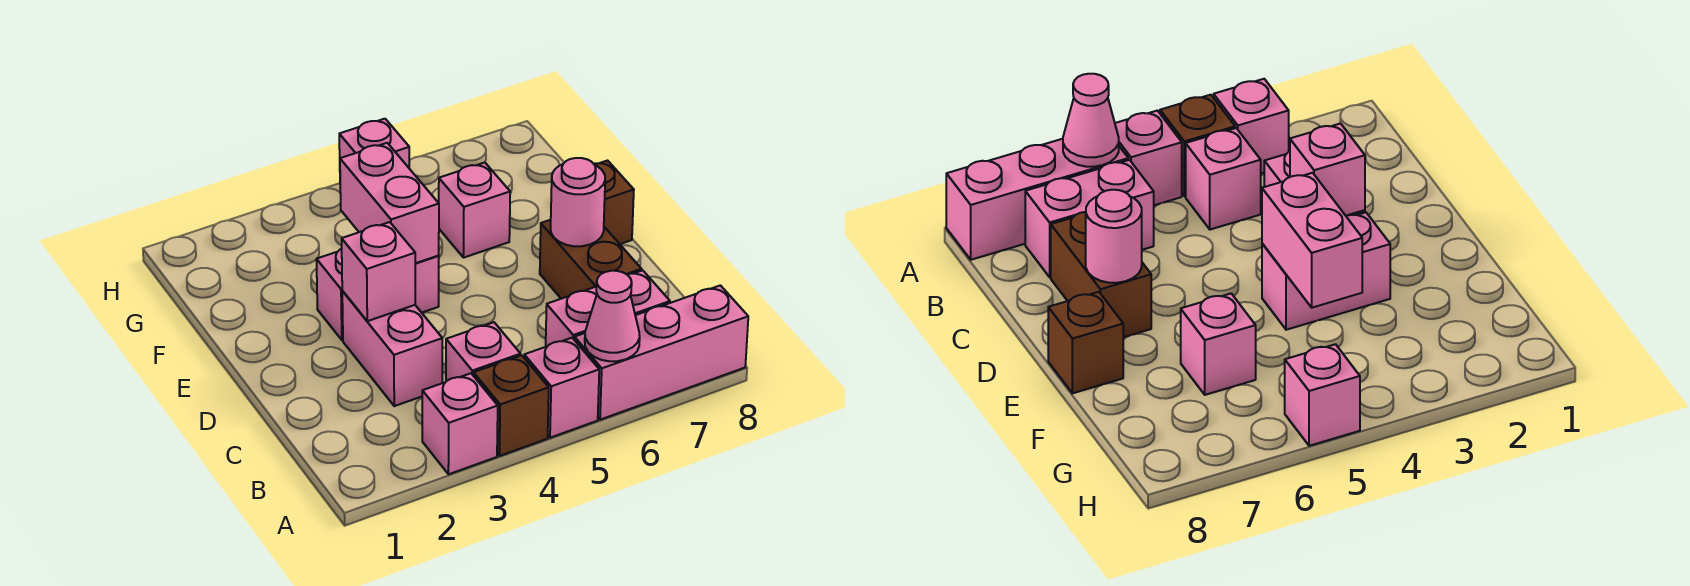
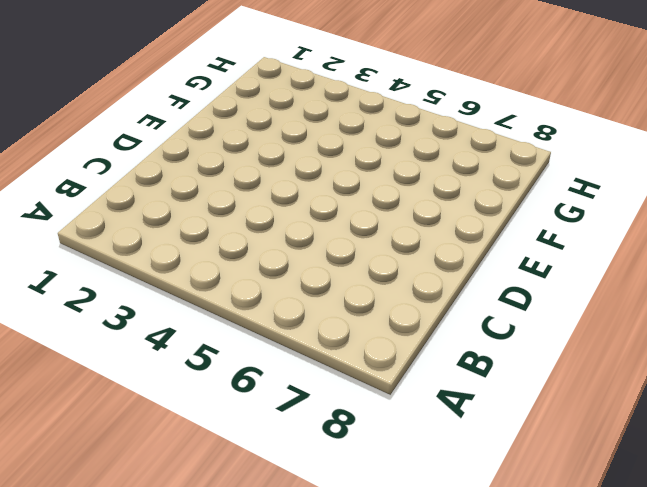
none -> pink 1x1 brick [422,373,498,474]
none -> brown 1x1 brick [474,355,549,456]
none -> pink 1x1 brick [524,338,599,438]

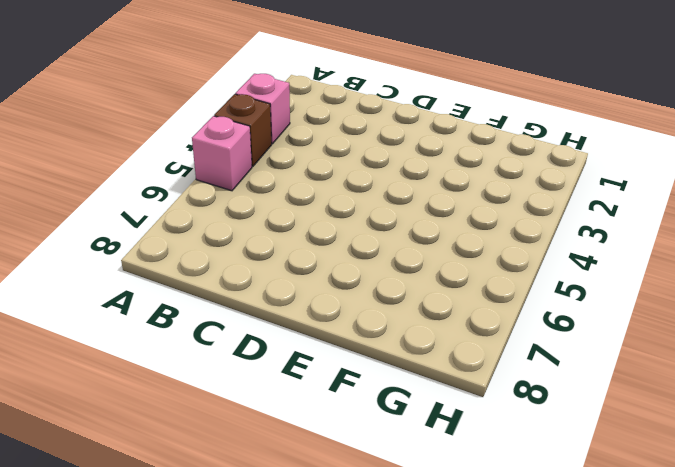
none -> pink 1x3 brick [575,285,748,420]
none -> pink 1x1 brick [446,322,521,381]
none -> pink 1x2 brick [546,270,670,347]

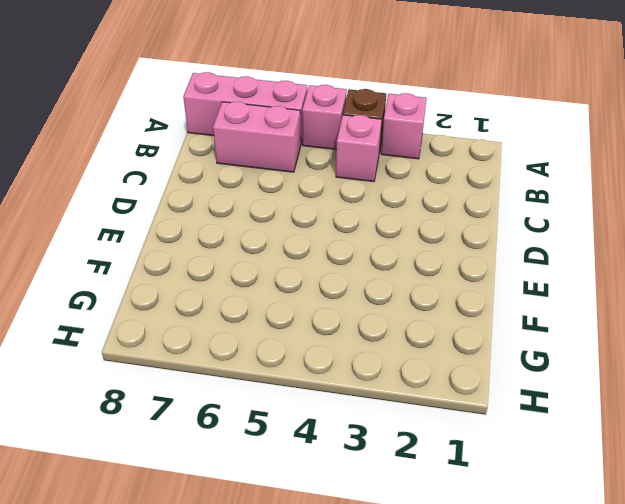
none -> pink 1x2 brick [342,291,442,406]
none -> brown 1x2 brick [540,220,641,299]
none -> pink 1x2 brick [316,249,439,340]

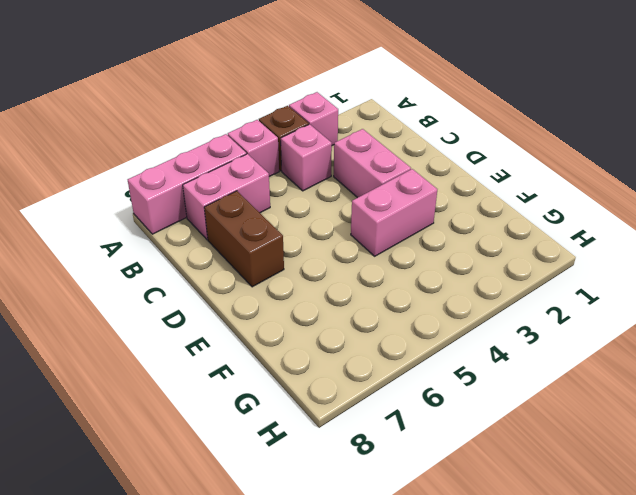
none -> brown 1x1 brick [594,161,634,244]
none -> pink 1x1 brick [439,163,510,258]
none -> pink 1x1 brick [339,119,409,168]

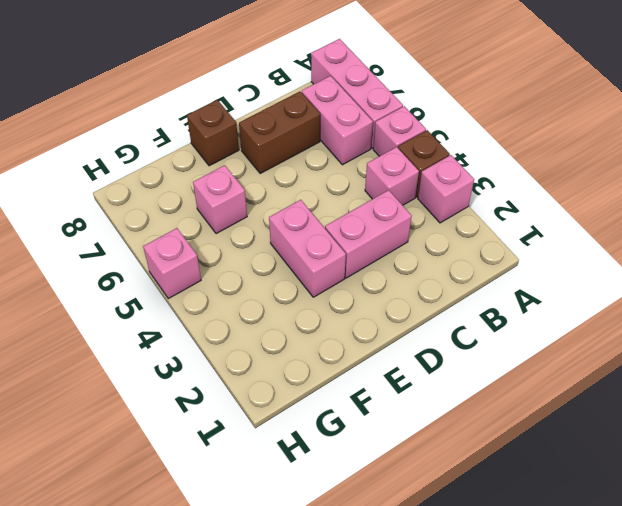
none -> pink 1x1 cone [585,271,640,361]
none -> pink 1x1 brick [342,222,415,321]
none -> pink 1x1 round brick [551,158,605,246]

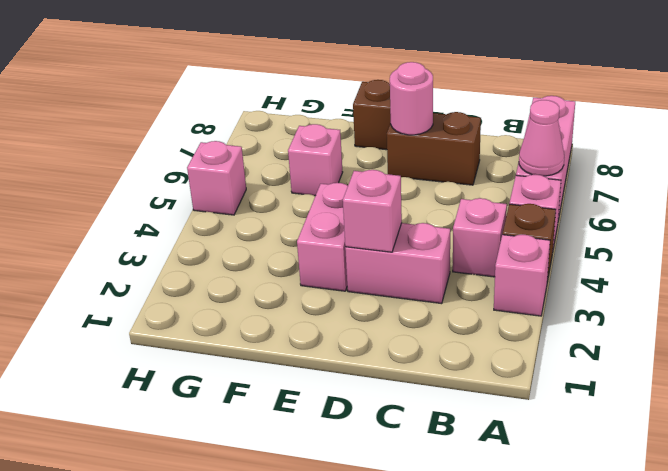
none -> pink 1x2 brick [546,270,670,347]
none -> pink 1x2 brick [340,143,439,263]

